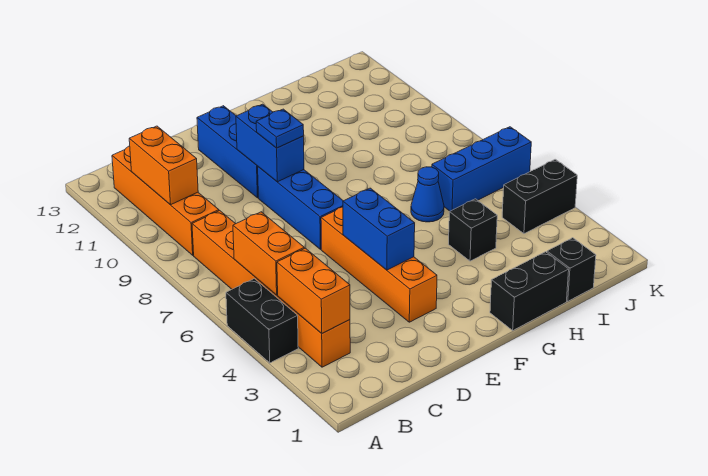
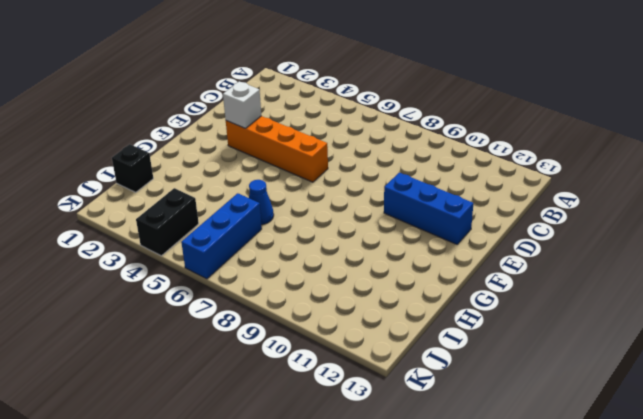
white 1x1 brick [223,81,261,128] -> none
none -> black 1x2 brick [226,279,298,363]
none -> orange 1x6 brick [192,211,350,367]
none -> orange 1x4 brick [112,146,219,255]

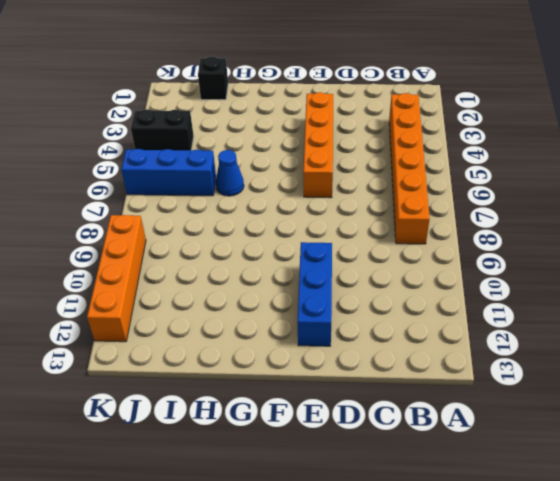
orange 1x4 brick [87,215,146,342] -> orange 1x4 brick moved to [112,146,219,255]
none -> black 1x2 brick [226,279,298,363]
none -> blue 1x3 brick [258,167,343,249]
none -> black 1x2 brick [490,252,569,330]

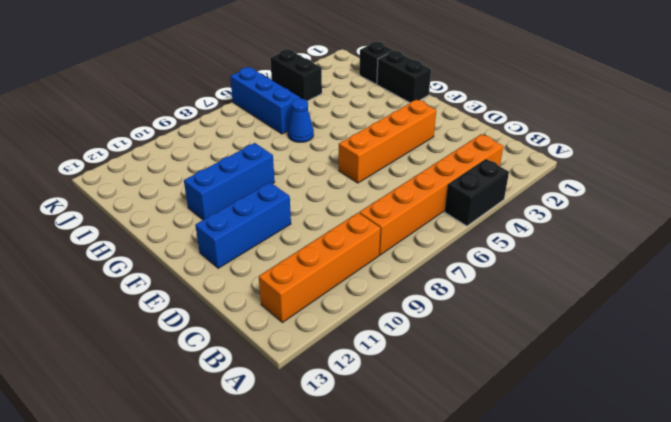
blue 1x3 brick [184,143,275,220] -> blue 1x3 brick moved to [258,167,343,249]
none -> black 1x1 brick [449,199,497,261]
none -> orange 1x2 brick [277,248,350,333]
none -> orange 1x2 brick [233,212,304,295]

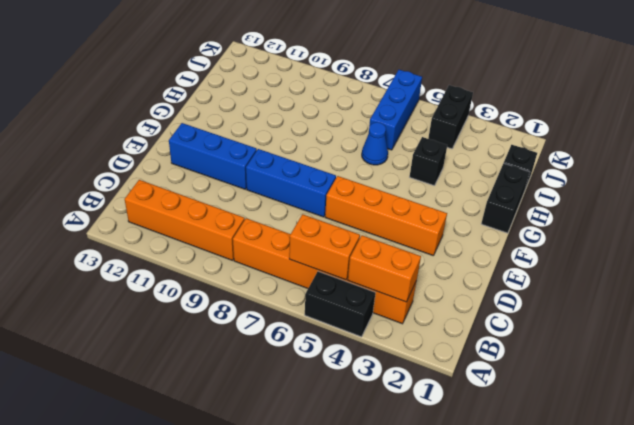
none -> orange 1x2 brick [129,126,198,205]
none -> blue 1x2 brick [343,188,415,270]
none -> blue 1x2 brick [236,104,304,182]

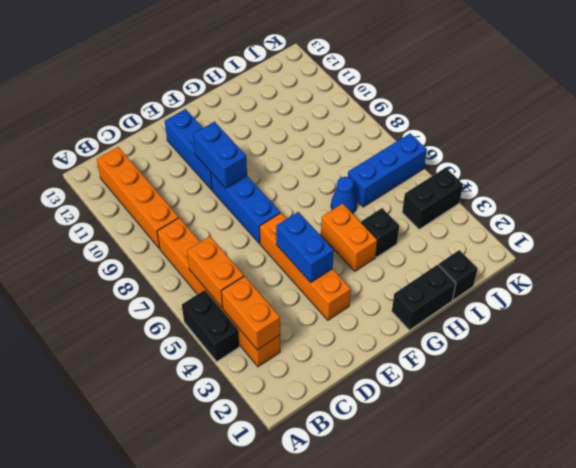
orange 1x2 brick [321,204,377,271] -> orange 1x2 brick moved to [129,126,198,205]
none -> blue 1x1 plate [256,109,304,148]

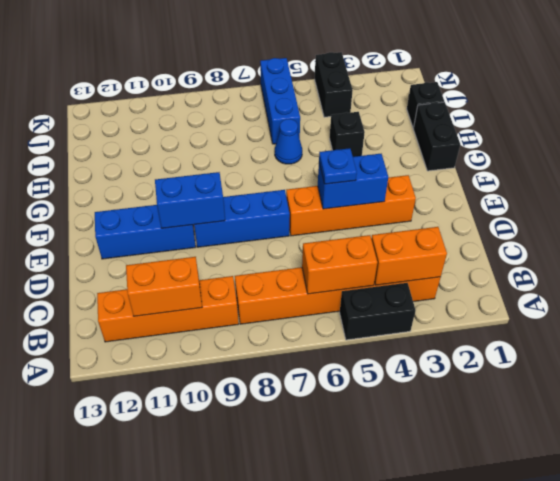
blue 1x1 plate [319,148,357,184] -> blue 1x1 plate moved to [256,109,304,148]

